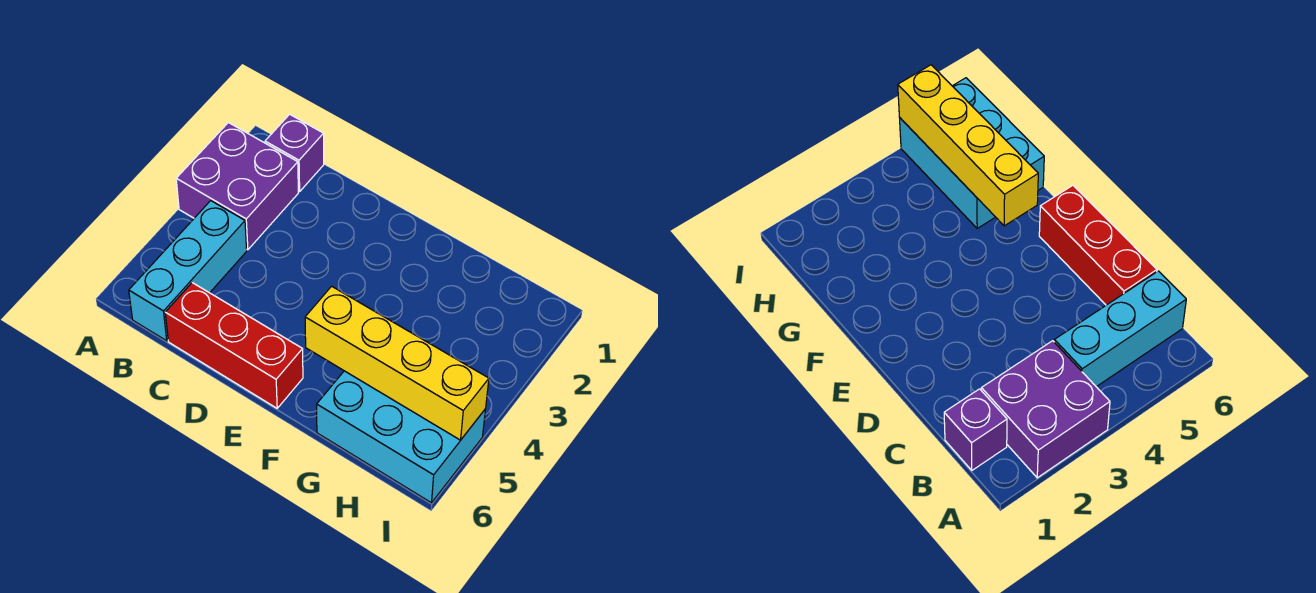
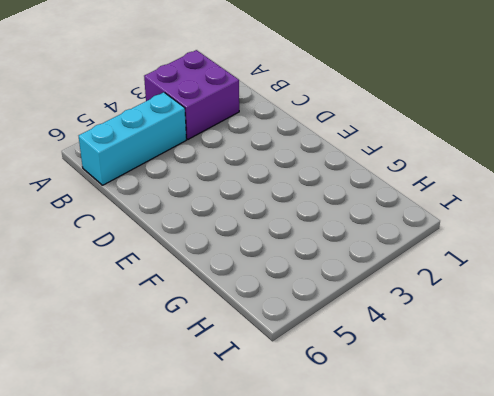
none -> purple 1x1 brick [265,114,324,192]
none -> red 1x3 brick [165,283,303,408]

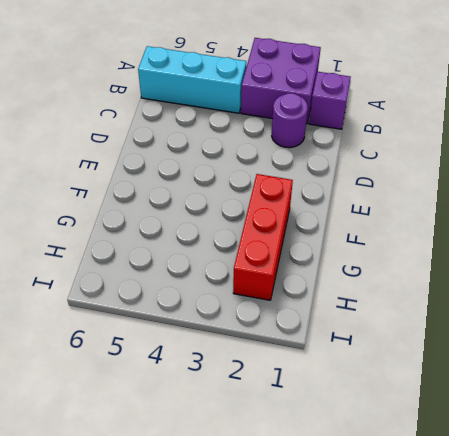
purple 1x1 round brick [272,93,308,148] -> none
red 1x3 brick [233,174,293,300] -> red 1x3 brick moved to [165,283,303,408]
none -> cyan 2x3 brick [317,371,486,503]
none -> yellow 1x4 brick [305,286,489,440]

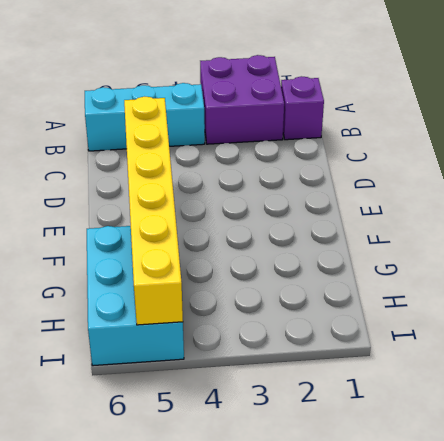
yellow 1x6 brick [124,97,183,325] -> yellow 1x4 brick [305,286,489,440]
none -> red 1x3 brick [165,283,303,408]

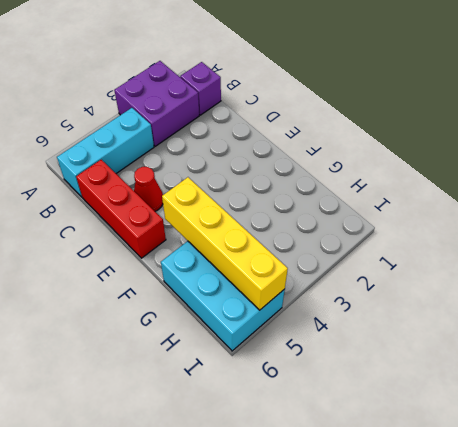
red 1x1 cone [134,167,163,211] -> none

